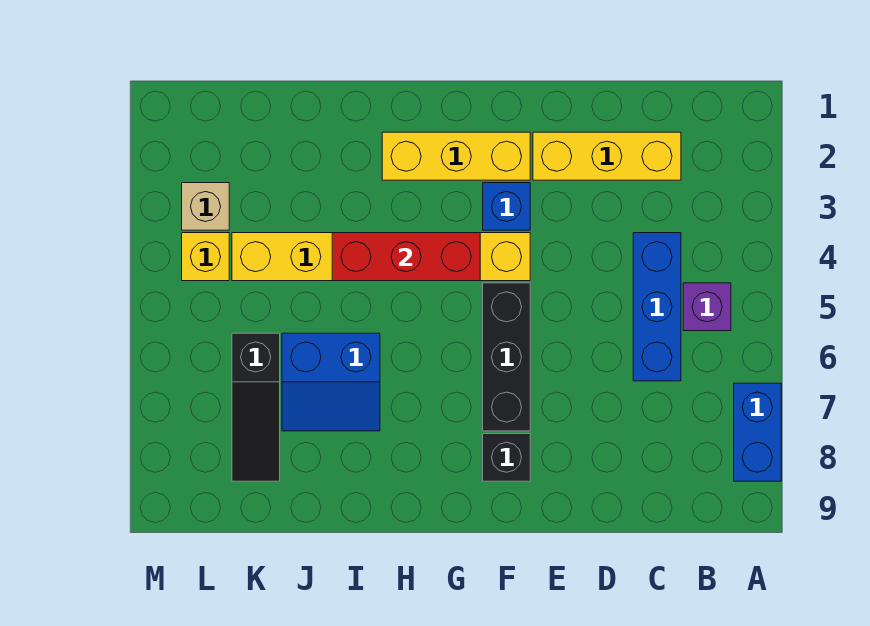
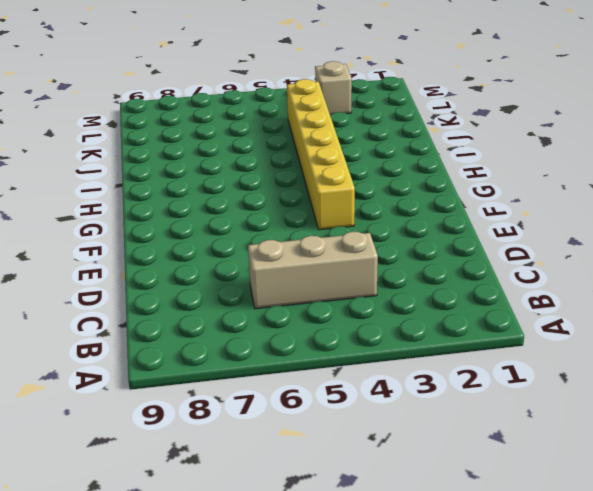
tan 1x3 brick [248,232,378,309] -> blue 1x3 brick [633,233,681,381]
none -> blue 1x2 brick [734,383,781,481]
none -> purple 1x1 brick [683,283,731,331]
none -> yellow 1x3 brick [533,132,681,180]

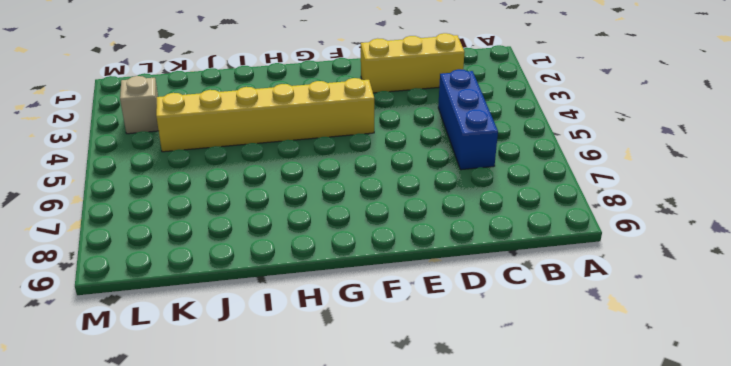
none -> blue 1x2 brick [734,383,781,481]
none -> purple 1x1 brick [683,283,731,331]
none -> yellow 1x3 brick [382,132,530,180]

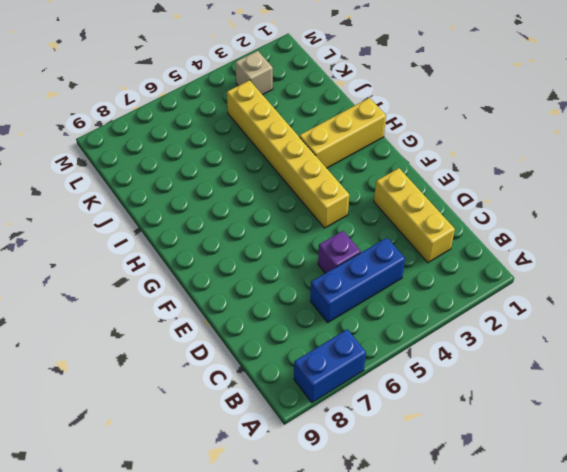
purple 1x1 brick [318,231,361,273] -> purple 1x1 brick moved to [683,283,731,331]
yellow 1x3 brick [299,98,386,168] -> yellow 1x3 brick turned to [382,132,530,180]
none -> blue 1x1 brick [483,183,530,230]
none -> black 1x3 brick [483,283,530,431]
none -> black 1x1 brick [483,434,530,481]

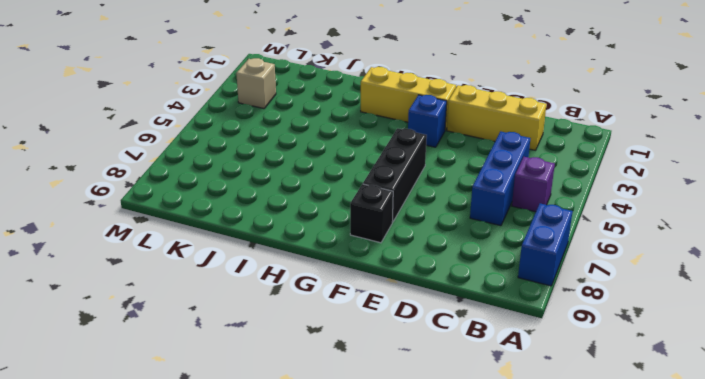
none -> yellow 1x6 brick [232,233,530,281]
none -> blue 2x2 slope [282,333,380,431]
none -> black 1x3 slope [232,333,280,481]

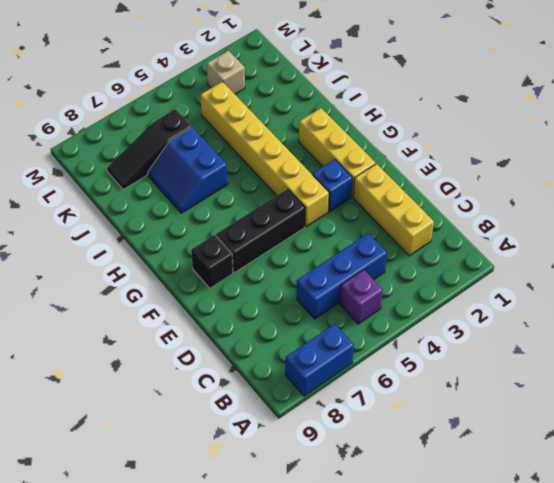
none -> yellow 1x1 brick [182,233,229,281]
none -> red 1x3 brick [332,233,480,281]

